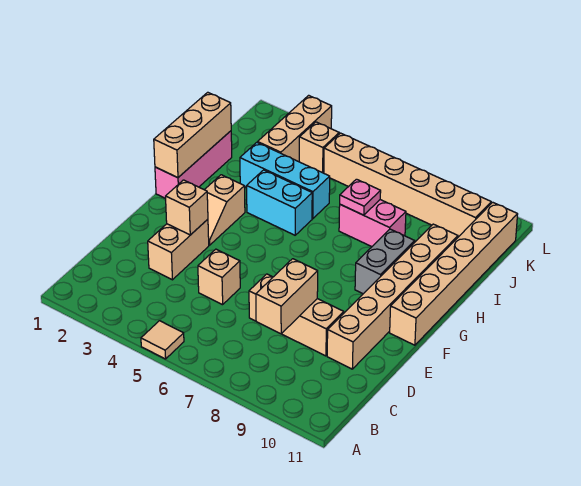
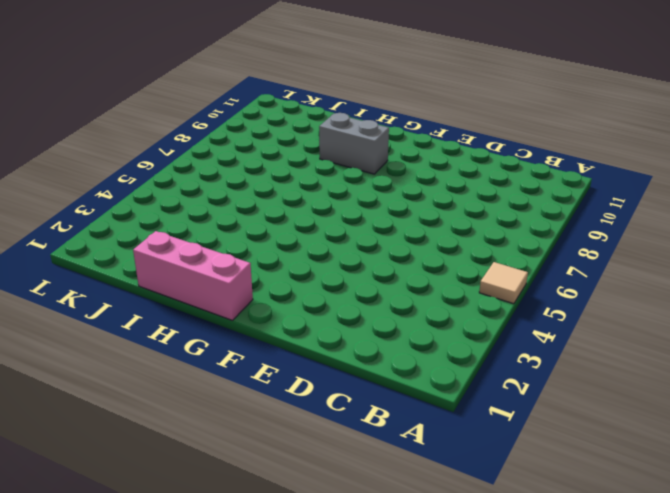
none -> tan 1x2 brick [148,219,209,280]
none -> tan 1x1 brick [198,249,240,305]
none -> tan 1x3 brick [249,274,344,356]

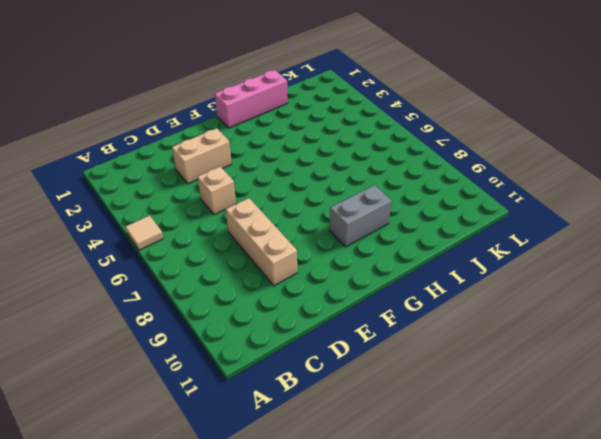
none -> tan 1x6 brick [327,224,458,369]
none -> tan 1x2 slope [205,175,245,245]
none -> tan 1x6 brick [390,202,518,345]

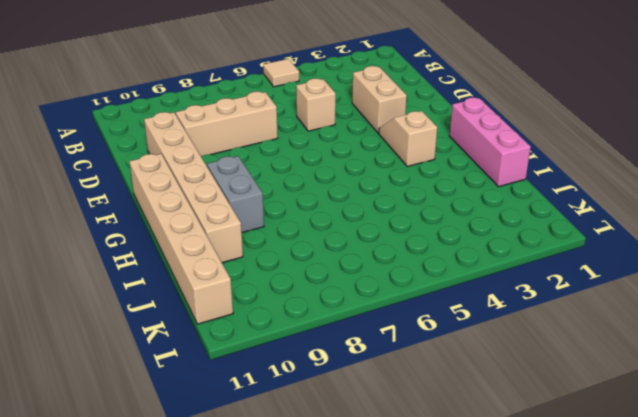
none -> cyan 1x2 brick [247,170,312,235]
none -> cyan 1x3 brick [240,142,330,219]
none -> pink 1x2 brick [339,200,406,247]

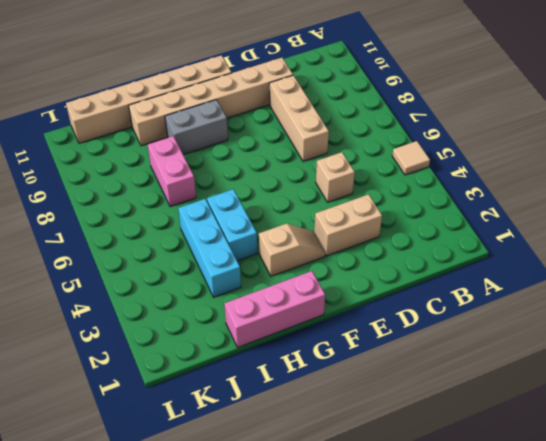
none -> tan 1x3 brick [258,95,332,162]
none -> tan 1x1 brick [299,122,339,173]
none -> tan 1x6 brick [324,133,491,237]

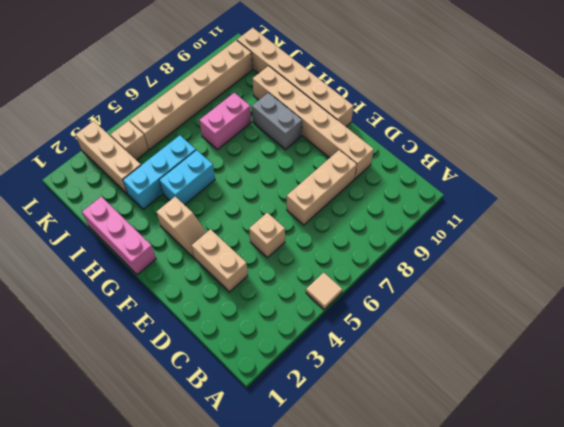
none -> tan 1x2 brick [256,259,318,334]
none -> tan 1x1 brick [166,180,208,235]
none -> tan 1x3 brick [154,92,231,178]

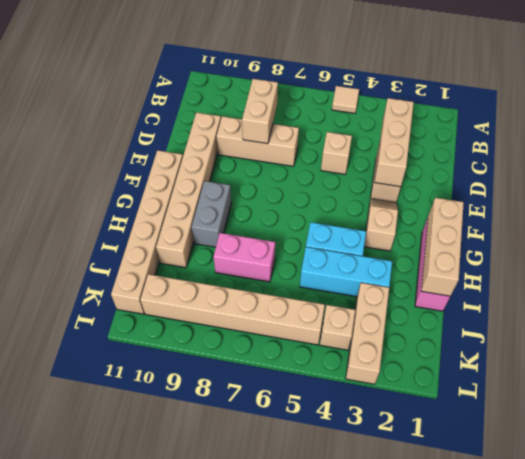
tan 1x3 brick [374,98,414,187] -> tan 1x1 brick [166,180,208,235]
none -> pink 1x1 plate [340,179,381,215]

